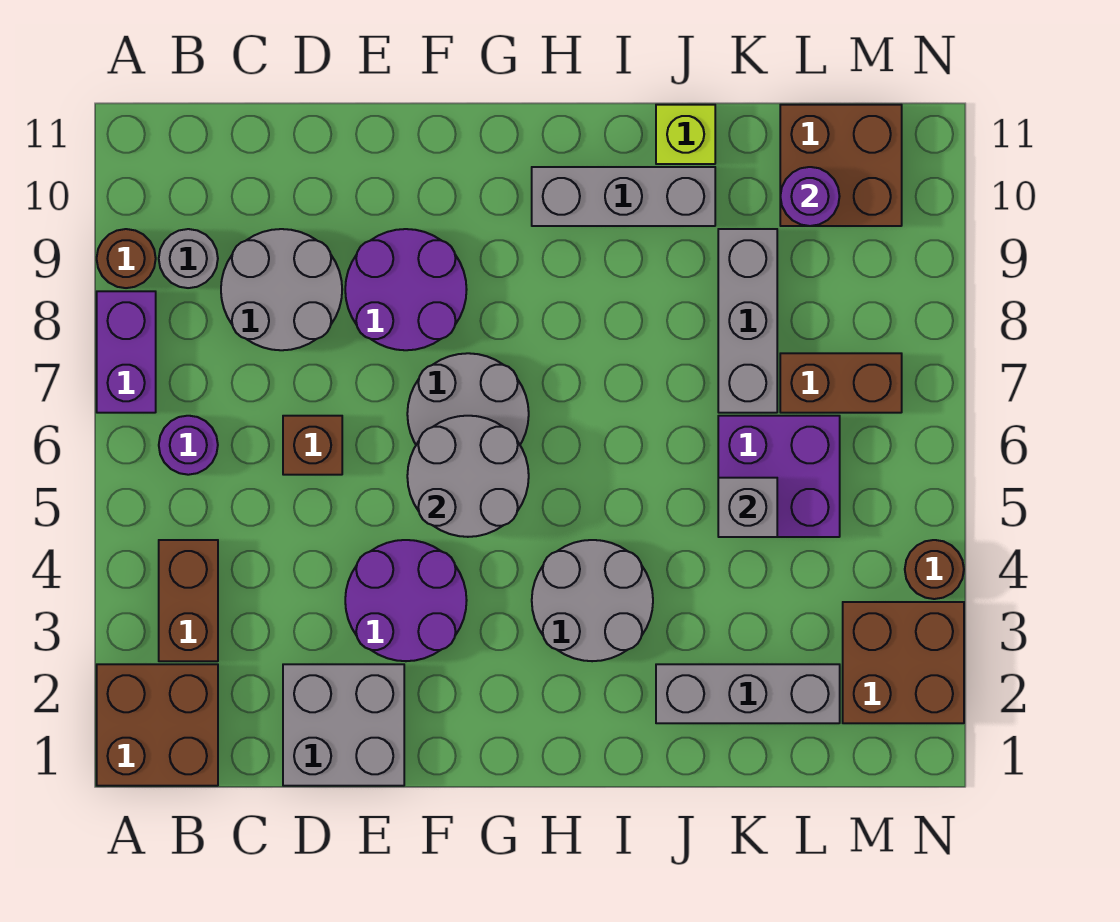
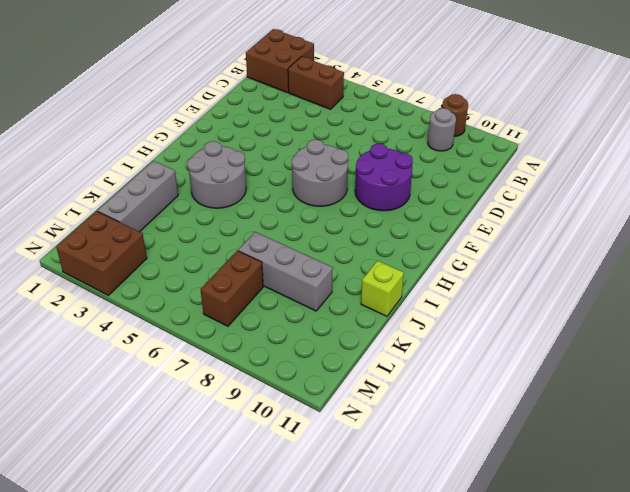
none -> purple 1x2 brick [97,291,156,413]
none -> purple 1x1 round brick [159,416,218,475]
none -> grey 2x2 round brick [221,229,342,350]

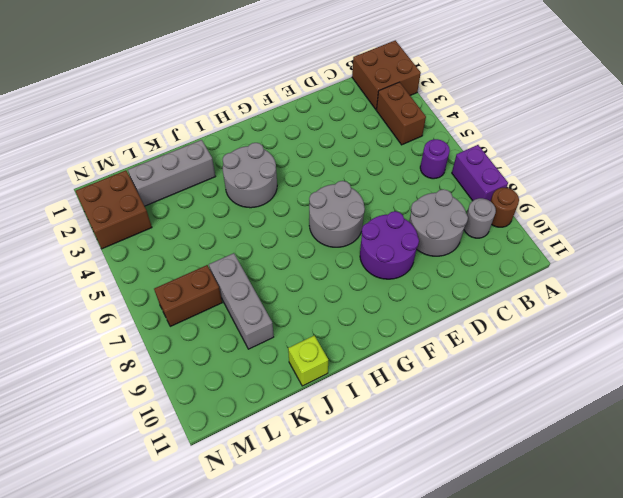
none -> grey 2x2 brick [283,664,404,786]
none -> brown 1x1 brick [283,416,342,475]
none -> purple 2x2 round brick [345,540,467,661]

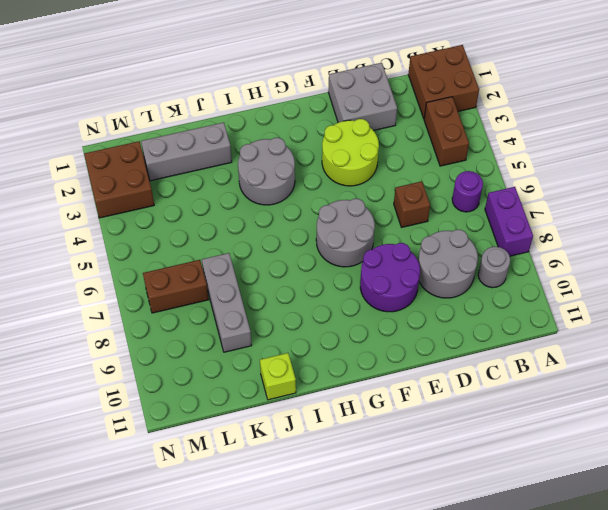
lime 2x2 round brick [322,119,379,186] -> purple 2x2 round brick [345,540,467,661]
none -> brown 1x1 round brick [97,229,156,288]
none -> grey 1x3 brick [532,167,715,226]
none -> purple 2x2 brick [718,416,840,537]

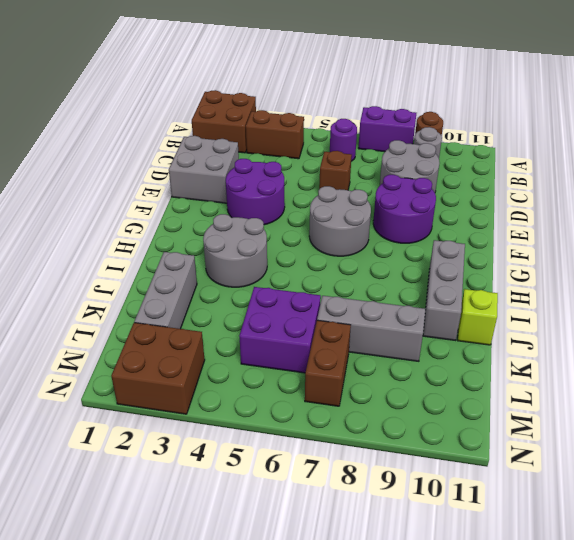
none -> brown 2x2 brick [780,105,902,226]
none -> brown 1x1 round brick [905,540,964,599]
none -> grey 2x2 round brick [407,416,529,537]

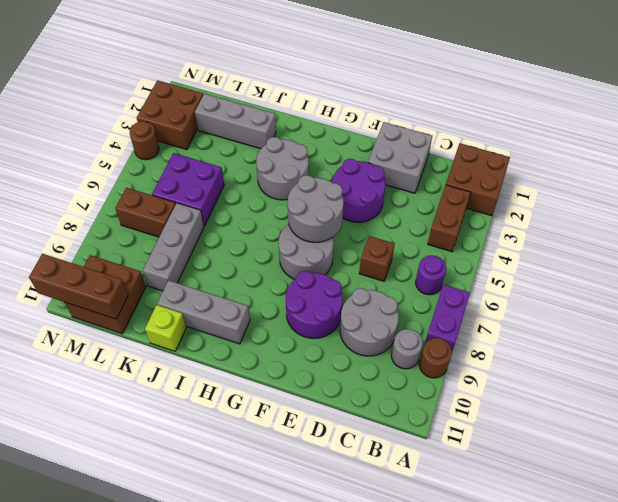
brown 1x3 brick [29,254,128,319] -> none
none -> grey 1x1 brick [718,478,777,537]
none -> purple 1x1 round brick [780,167,840,226]

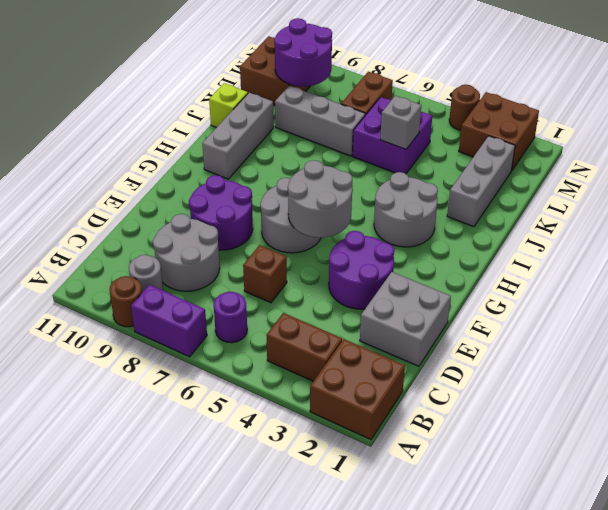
purple 2x2 round brick [274,18,332,86] -> purple 1x1 round brick [780,167,840,226]

